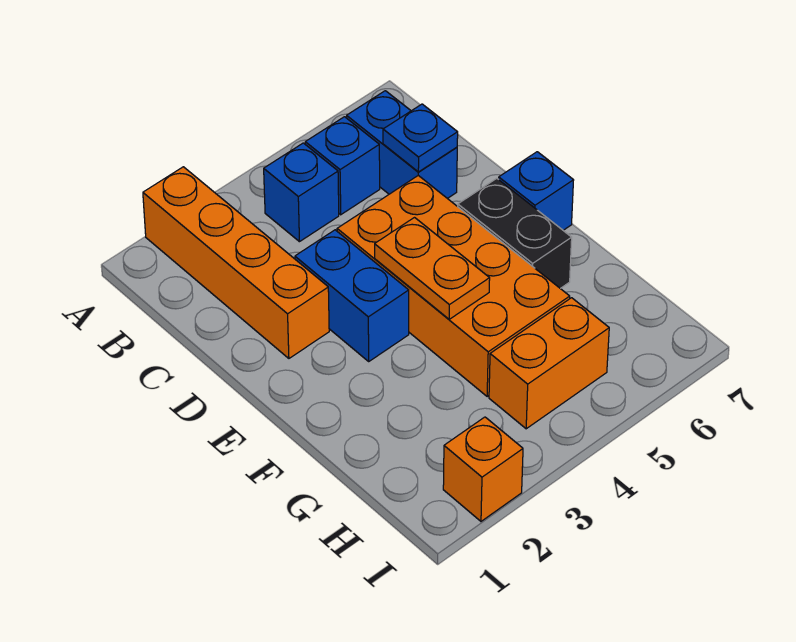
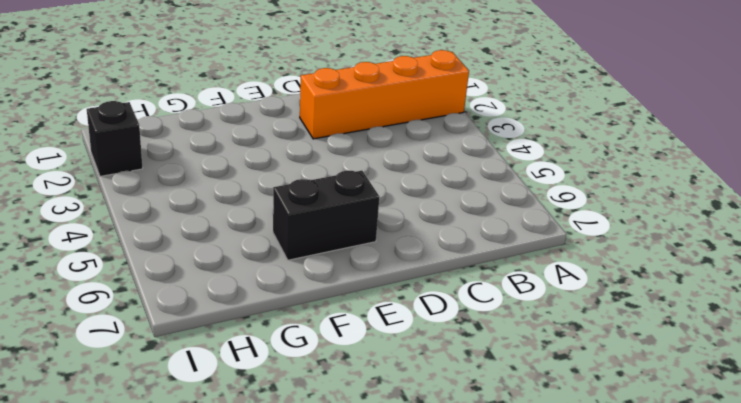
black 1x1 brick [87,101,143,176] -> orange 1x1 brick [443,417,523,521]
none -> blue 1x1 brick [264,143,339,242]
none -> blue 1x1 brick [305,117,380,215]
none -> blue 1x2 brick [347,91,457,198]

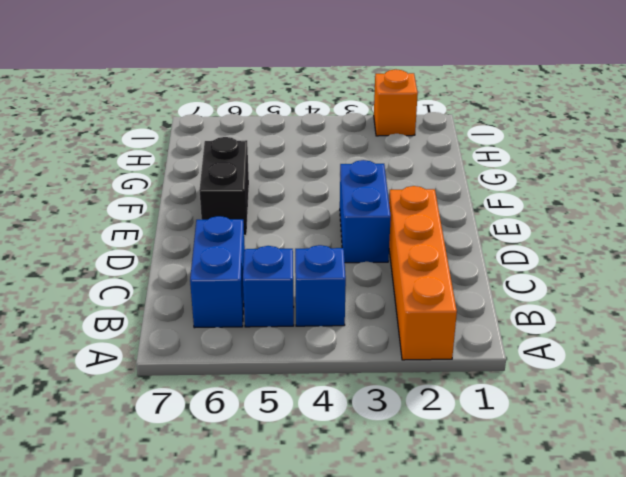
none -> orange 2x4 brick [337,176,570,397]
none -> blue 1x1 brick [499,152,574,230]
none -> orange 1x2 brick [489,298,609,429]

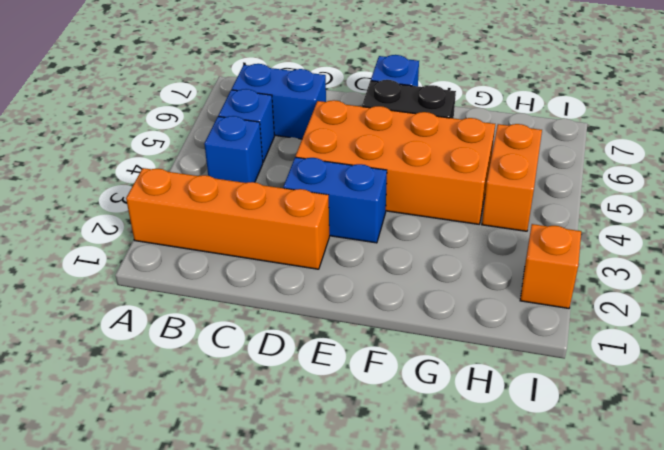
none -> blue 1x1 plate [383,104,458,172]
none -> orange 1x2 plate [375,218,490,319]

